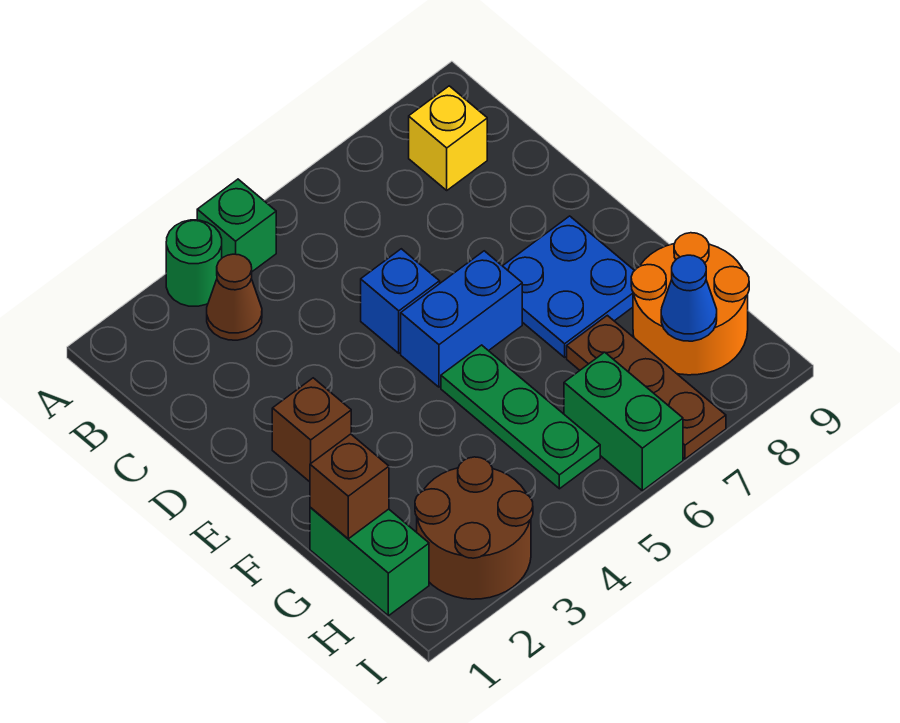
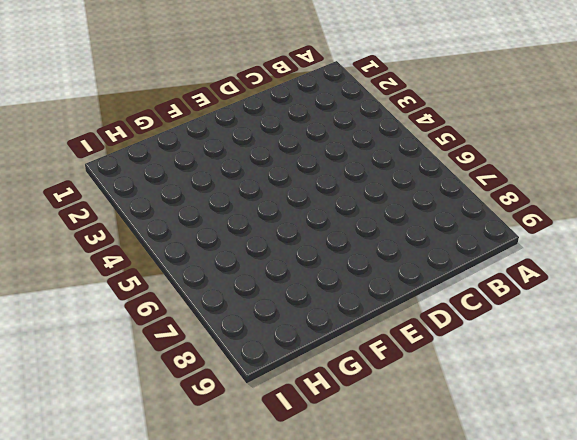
none -> green 1x1 round brick [166,220,222,306]
none -> green 1x1 brick [197,179,276,271]
none -> brown 1x1 cone [207,254,262,340]

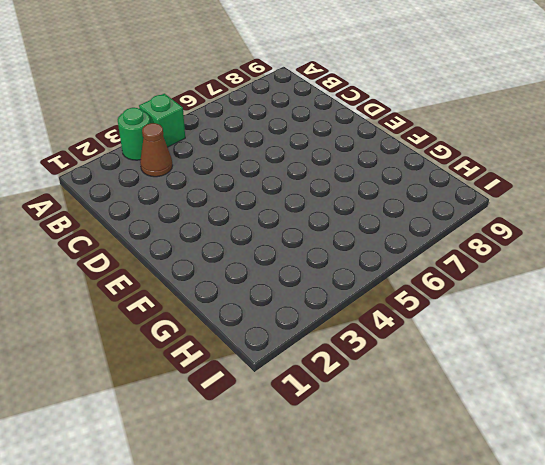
none -> yellow 1x1 brick [409,86,487,190]
none -> blue 1x1 brick [361,249,440,353]
none -> brown 1x1 brick [272,378,351,482]

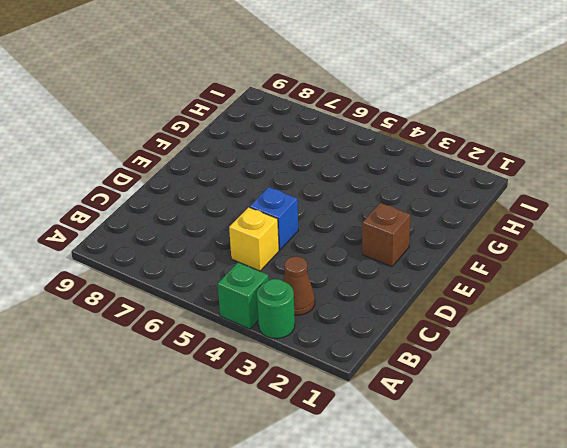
yellow 1x1 brick [229,207,279,271] -> yellow 1x1 brick moved to [409,86,487,190]
none -> blue 1x2 brick [401,251,522,387]
none -> blue 2x2 plate [503,216,635,357]
none -> green 1x3 plate [441,345,600,489]

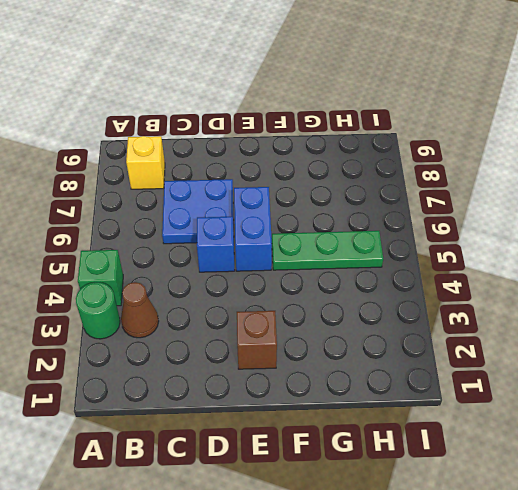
blue 2x2 plate [162,179,234,244] -> blue 2x2 plate moved to [503,216,635,357]
none -> green 1x2 brick [310,508,429,616]
none -> brown 1x3 plate [567,315,726,459]
none -> orange 2x2 round brick [631,233,749,375]

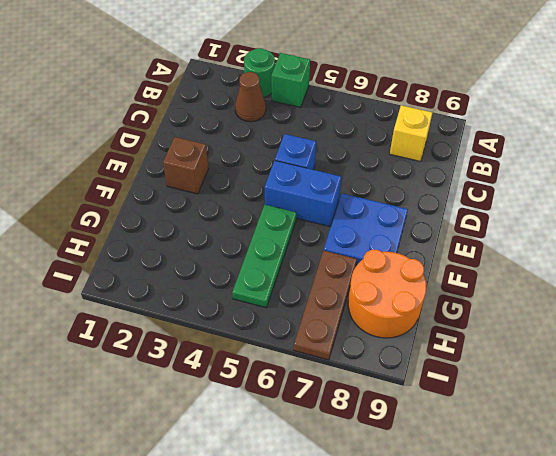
none -> green 1x2 brick [310,508,429,616]
none -> brown 2x2 round brick [415,457,533,599]
none -> green 1x2 brick [564,352,683,491]

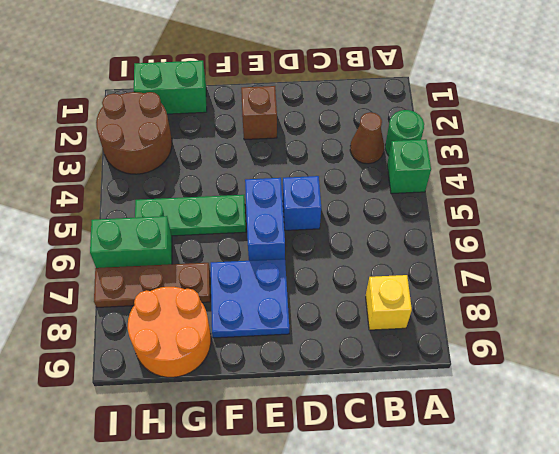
none -> brown 1x1 brick [310,434,389,539]
none -> blue 1x1 cone [661,255,717,341]

